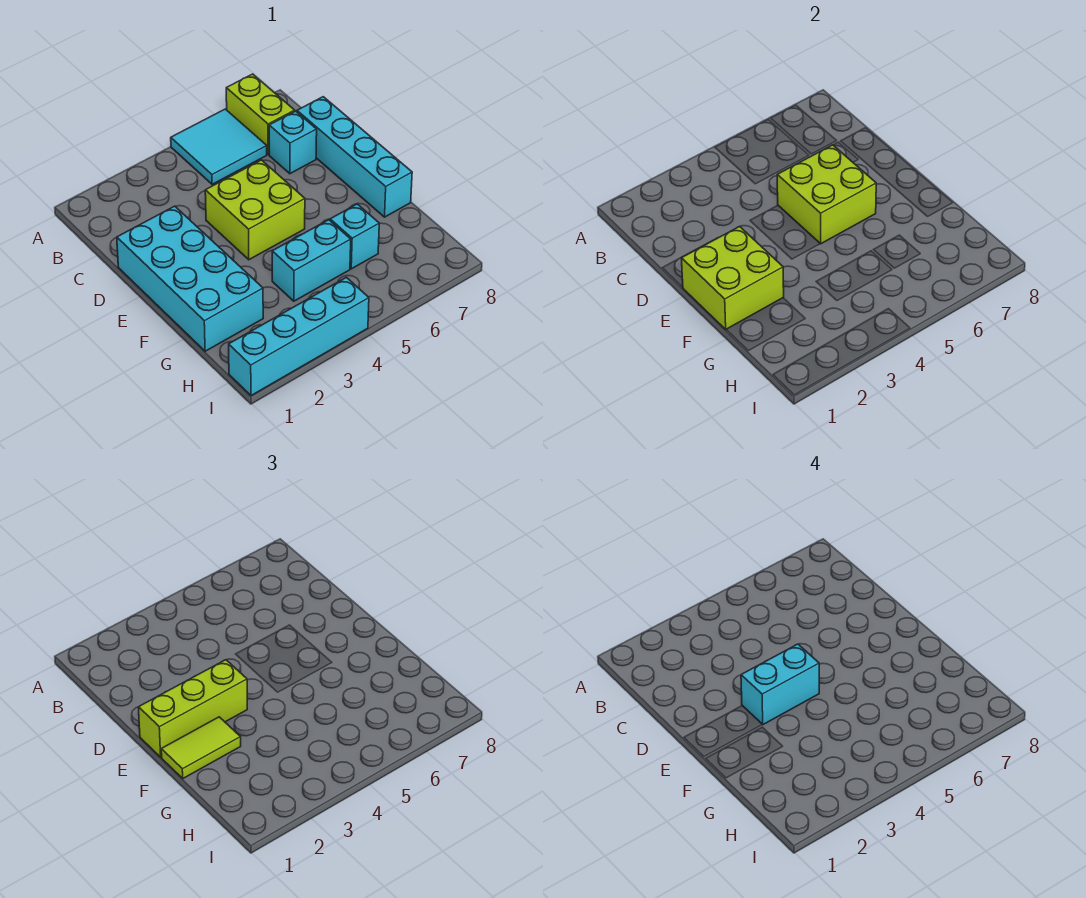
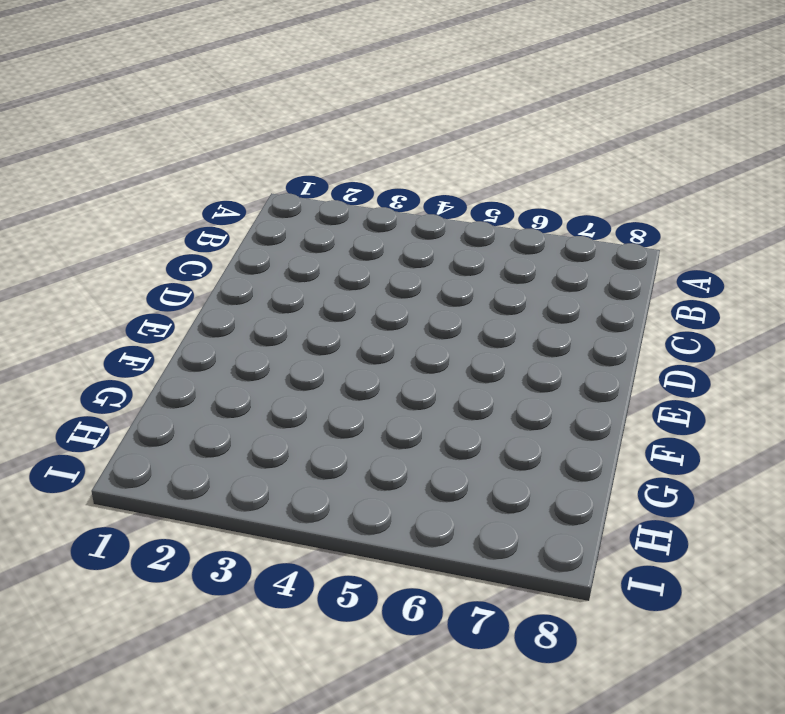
none -> cyan 2x2 tile [171,109,267,184]
none -> lime 1x2 brick [226,74,295,155]
none -> cyan 1x1 brick [269,111,317,174]

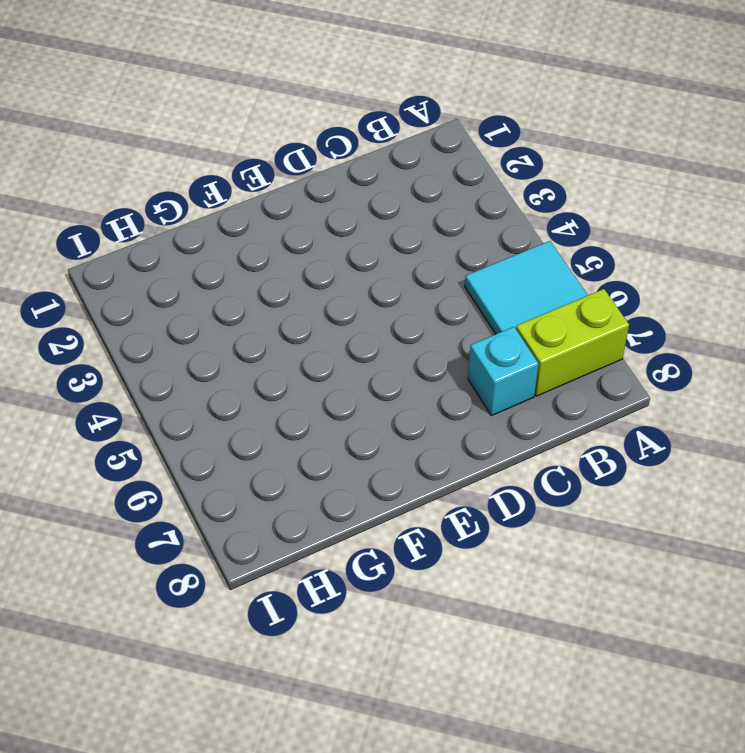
none -> cyan 1x4 brick [297,97,412,217]
none -> cyan 2x4 brick [117,206,263,351]
none -> lime 2x2 brick [205,160,305,260]

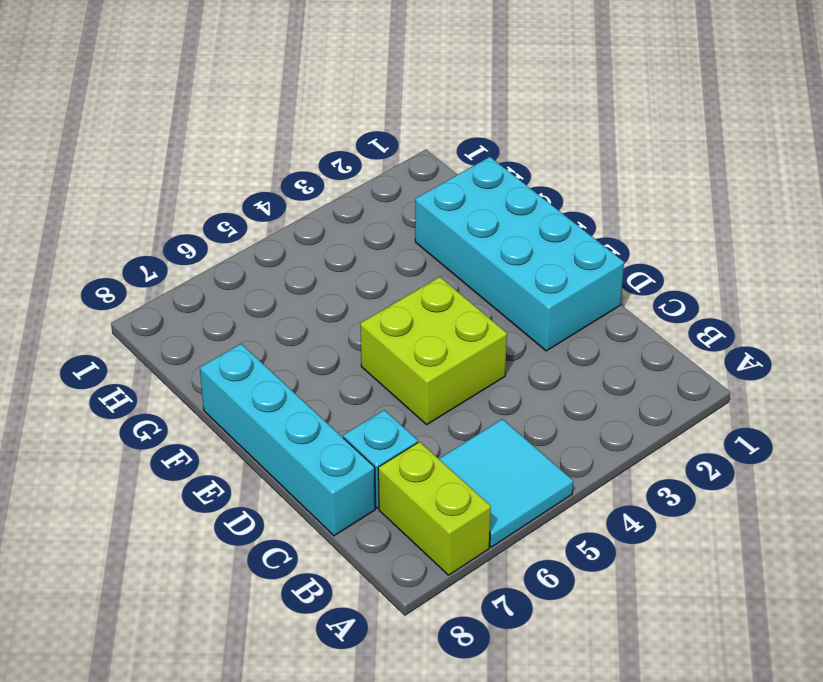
none -> cyan 1x2 brick [272,220,351,301]
none -> cyan 1x1 brick [330,204,379,269]
none -> cyan 1x4 brick [229,277,369,396]

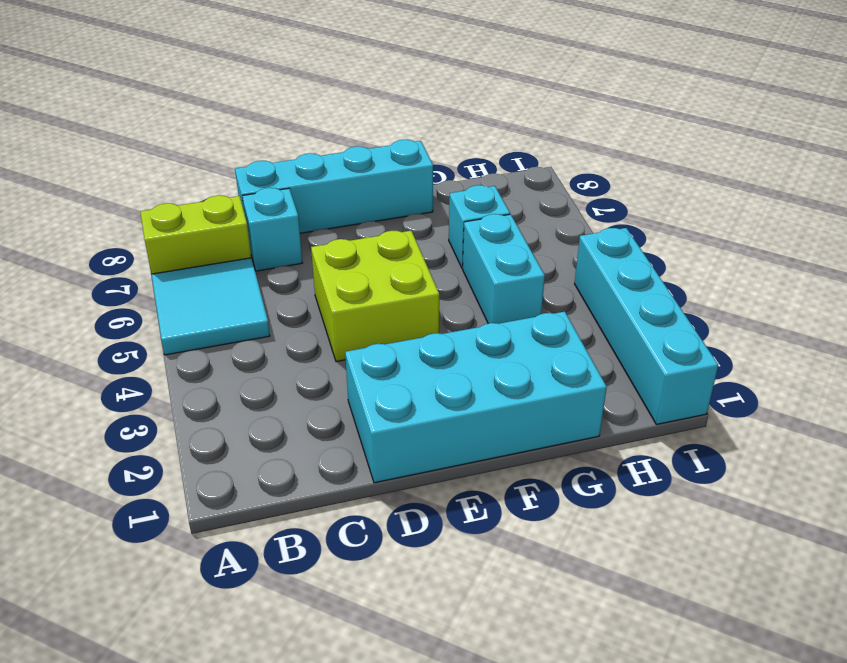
none -> lime 2x2 brick [777,145,876,244]
none -> lime 2x2 brick [681,226,784,329]
none -> lime 1x3 brick [138,660,247,757]

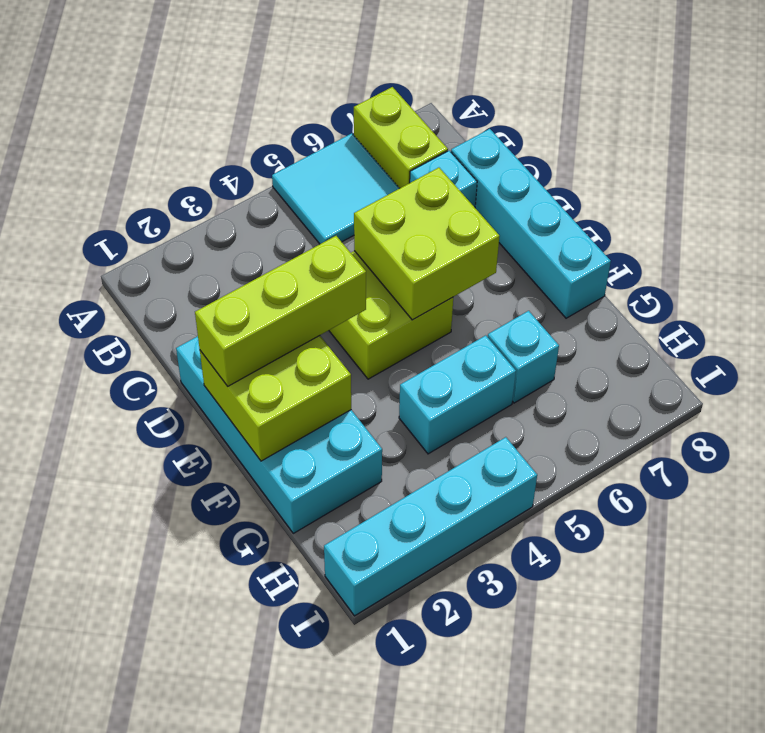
none -> lime 1x2 tile [161,717,241,778]
none -> cyan 1x2 brick [741,644,819,725]

